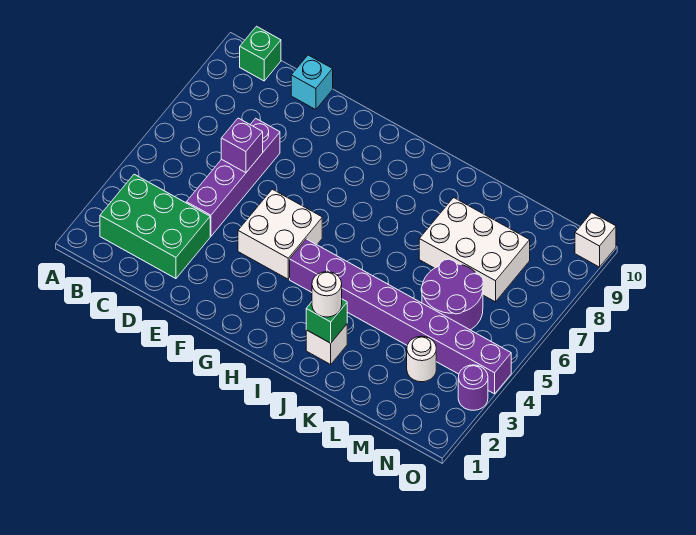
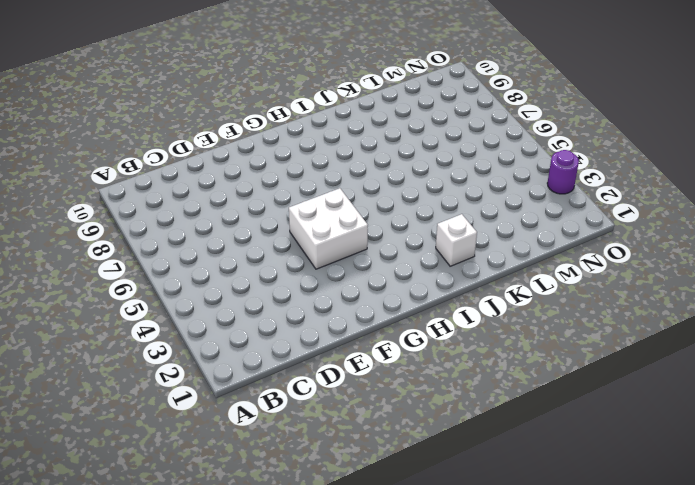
none -> green 2x3 brick [100,174,210,279]
none -> green 1x1 brick [240,26,281,81]
none -> purple 1x4 brick [186,118,280,236]

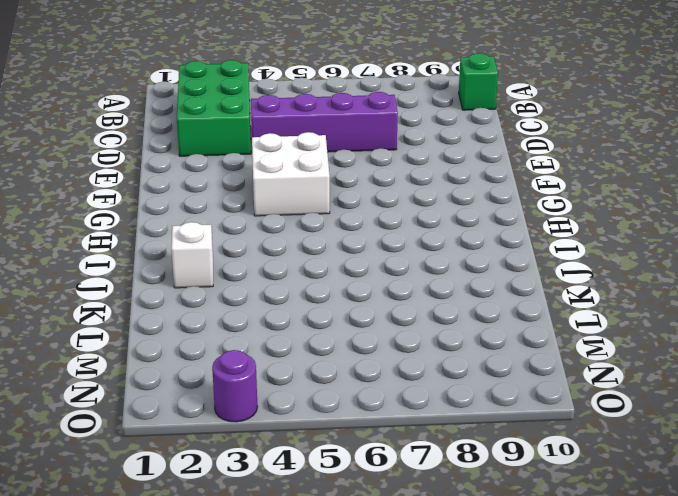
none -> cyan 1x1 brick [291,55,333,110]
none -> purple 1x8 brick [290,239,511,394]
none -> white 2x3 brick [419,198,530,302]

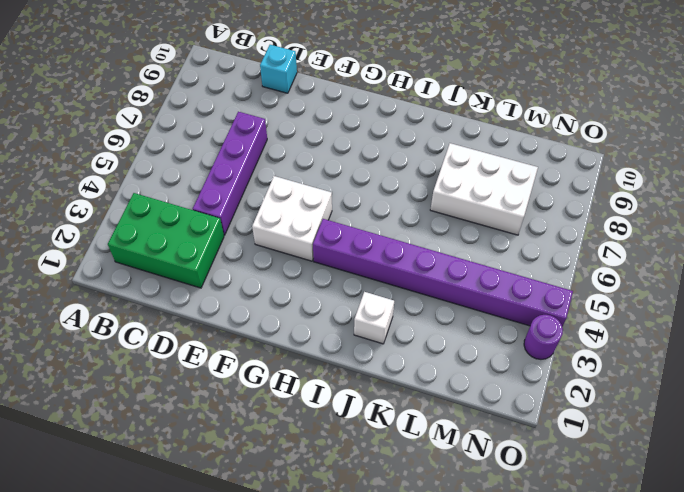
none -> green 1x1 brick [240,26,281,81]
none -> purple 2x2 round brick [421,259,483,330]
none -> white 1x1 round brick [407,336,436,382]

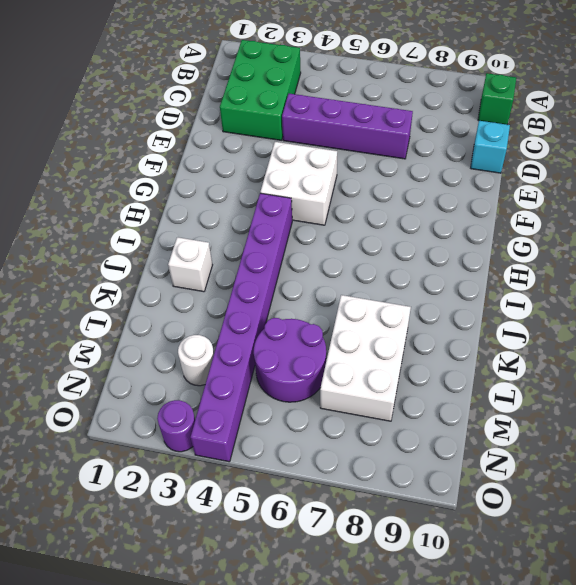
none -> white 1x1 brick [575,213,616,267]
none -> purple 1x1 brick [221,118,263,173]
none -> green 1x1 brick [306,299,347,343]

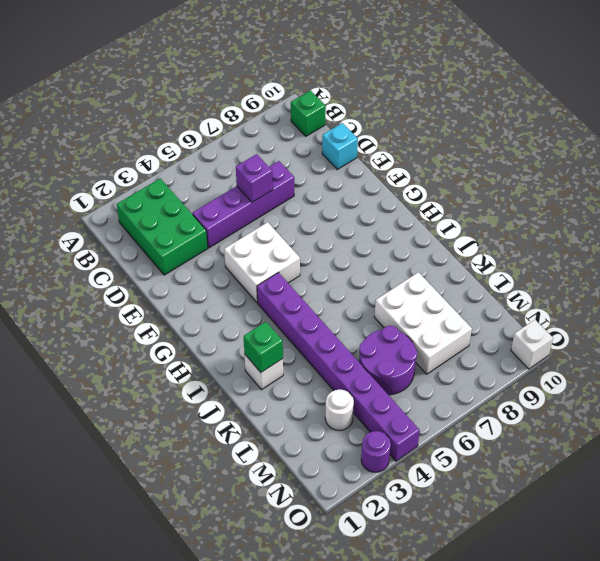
none -> white 1x1 round brick [312,272,342,317]

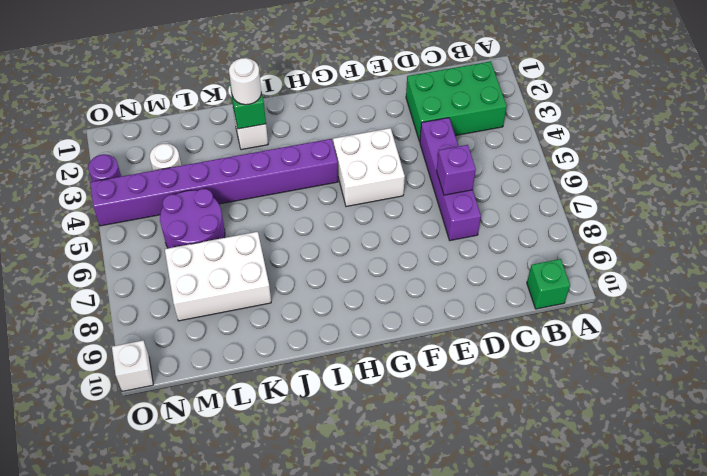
none -> cyan 1x1 brick [291,55,333,110]

